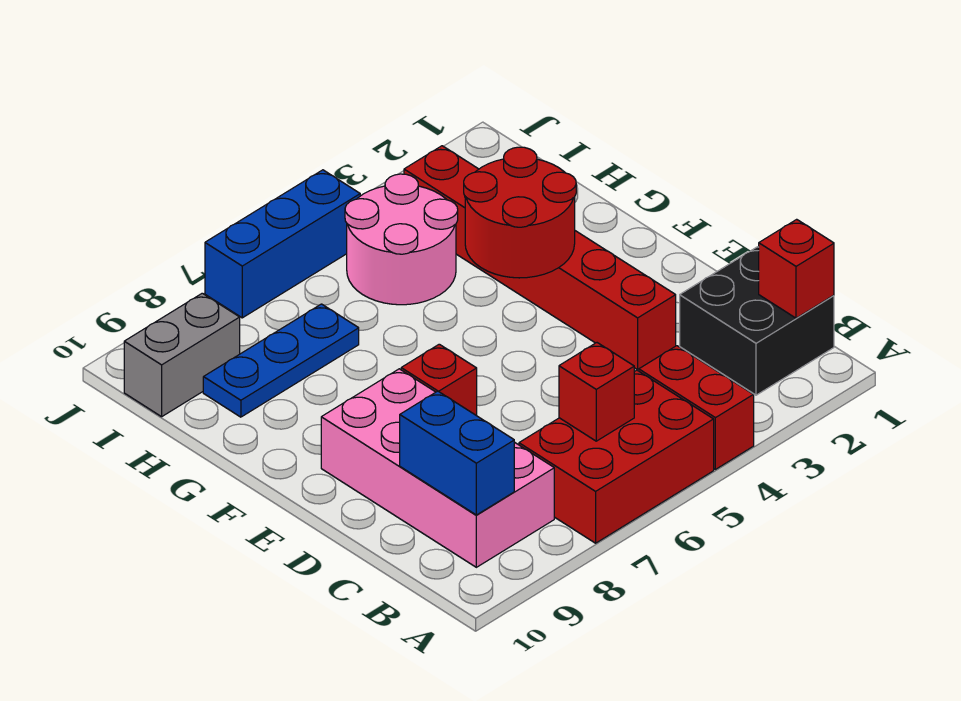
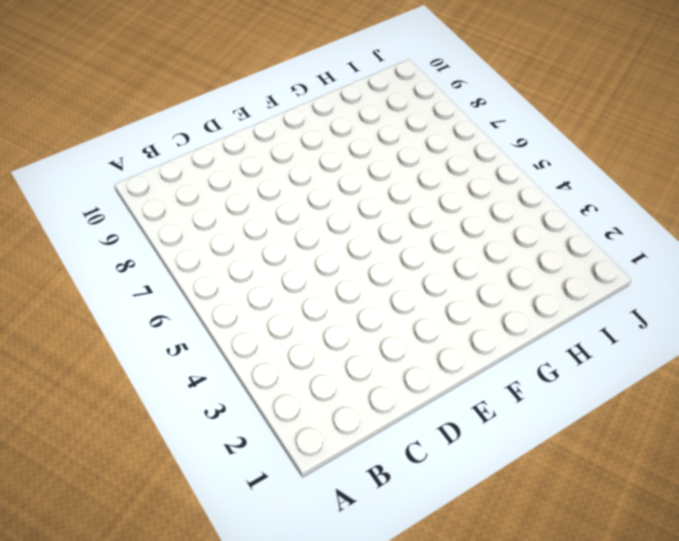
none -> red 1x2 brick [639,346,754,469]
none -> red 2x3 brick [519,370,714,543]
none -> black 2x2 brick [680,247,834,395]

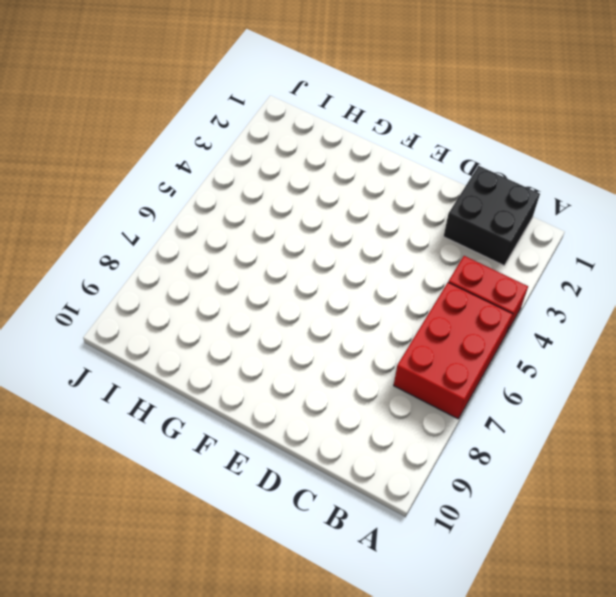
none -> pink 2x4 brick [321,369,554,567]
none -> red 1x6 brick [404,146,676,370]
none -> red 1x1 brick [401,344,477,416]

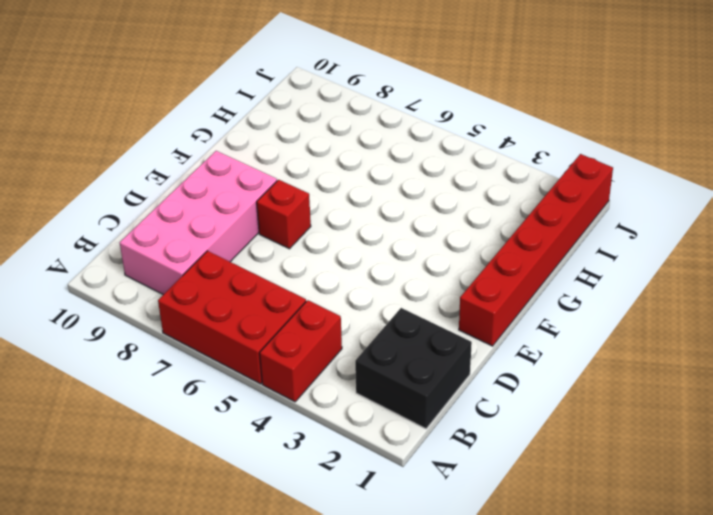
red 1x6 brick [459,154,613,346] -> red 1x6 brick moved to [404,146,676,370]
none -> pink 2x2 round brick [345,174,458,305]
none -> blue 1x3 plate [203,304,359,417]
none -> grey 1x2 brick [124,293,240,417]

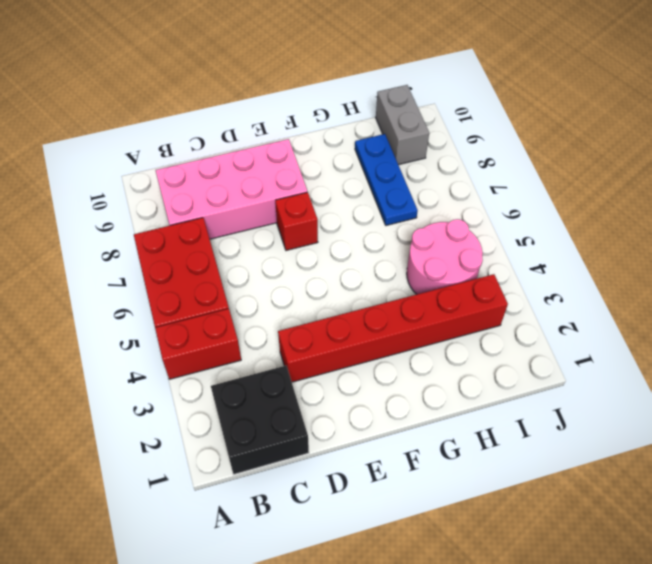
none -> blue 1x3 brick [205,170,360,318]
none -> red 1x1 brick [759,219,834,318]
none -> red 1x1 brick [559,343,634,441]

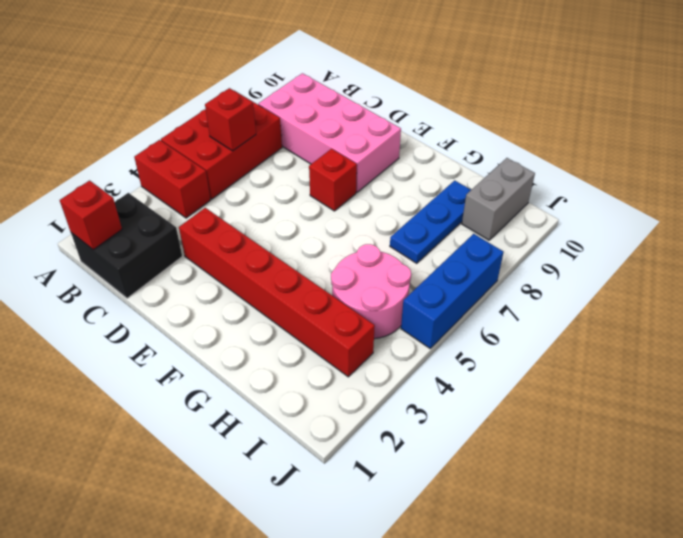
none -> blue 1x2 brick [400,391,514,515]
none -> red 2x2 round brick [464,147,576,278]

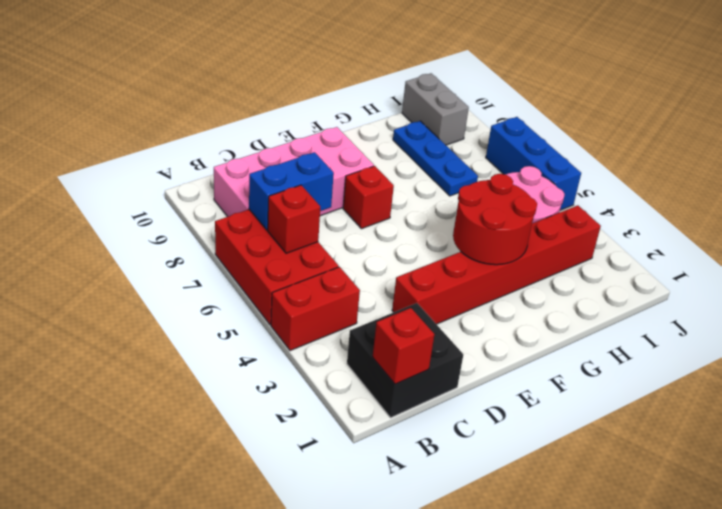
blue 1x2 brick [249,152,334,230] -> blue 1x2 brick moved to [400,391,514,515]

